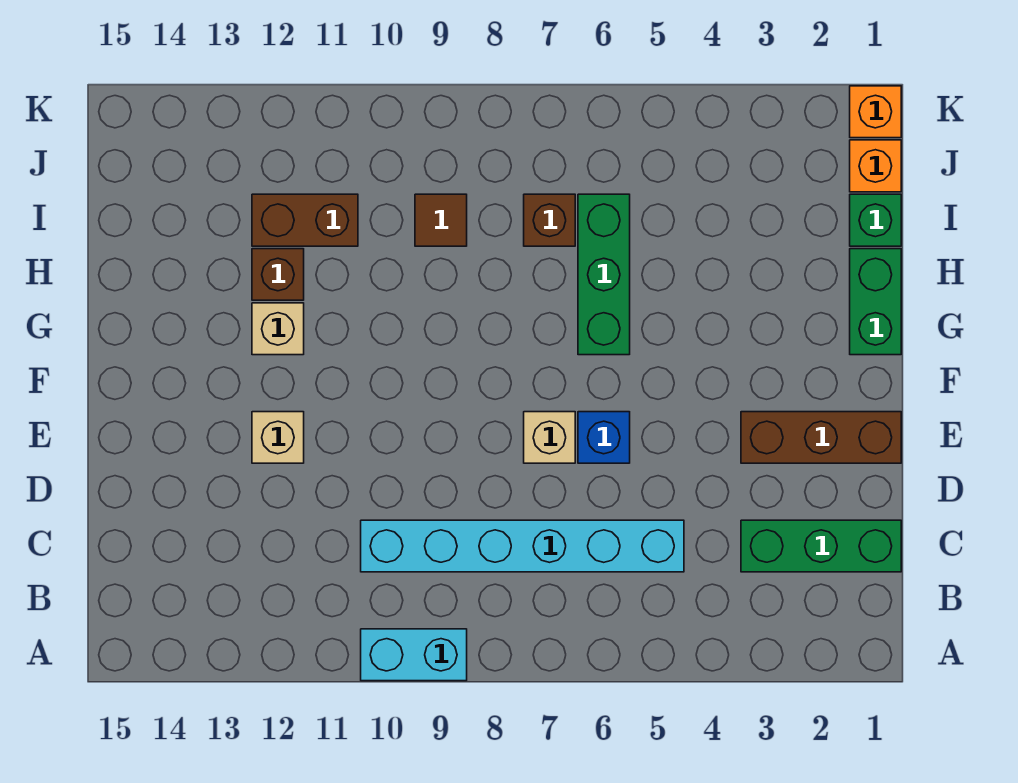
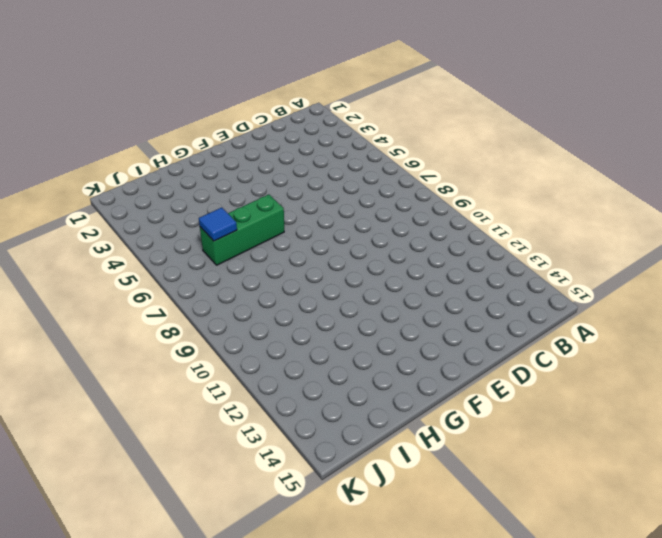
blue 1x1 tile [199,208,237,241] -> none
none -> cyan 1x2 brick [361,629,467,681]
none -> green 1x3 brick [741,520,901,572]
none -> cyan 1x6 brick [361,520,684,572]

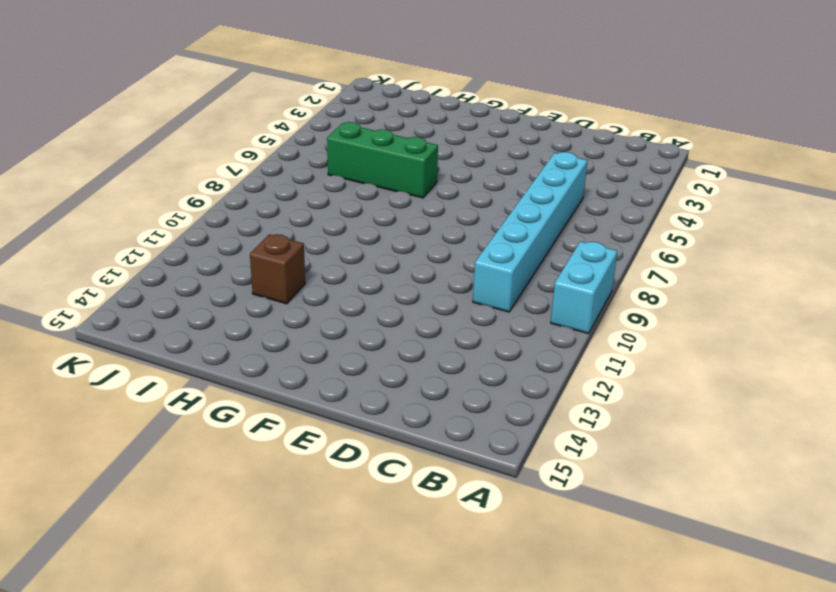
none -> green 1x3 brick [741,520,901,572]
none -> brown 1x3 brick [741,412,901,463]
none -> blue 1x1 brick [578,412,630,463]

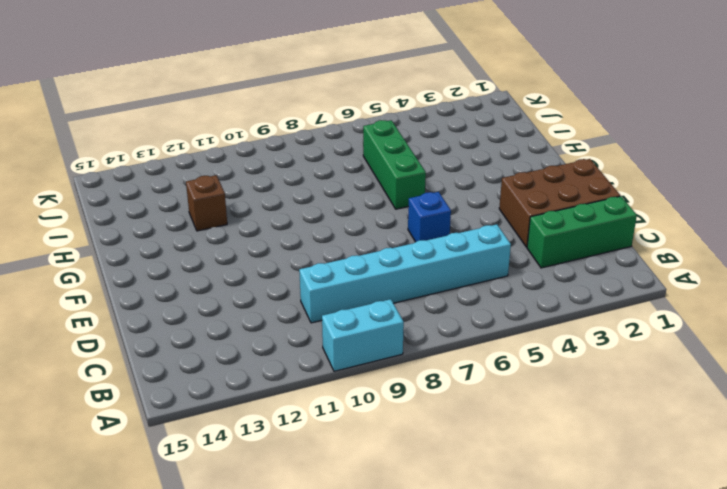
brown 2x3 brick [499,159,620,247] -> brown 1x3 brick [741,412,901,463]
none -> tan 1x1 brick [524,412,575,463]
none -> tan 1x1 brick [252,412,304,463]
none -> green 1x2 brick [850,249,901,355]

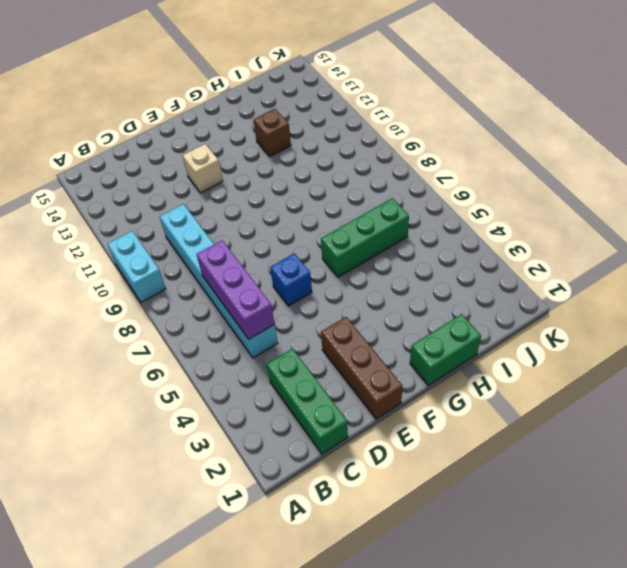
purple 1x3 brick [196,240,274,339] -> none
none -> tan 1x1 brick [524,412,575,463]
none -> tan 1x1 brick [252,303,304,355]
none -> green 1x1 brick [850,194,901,246]

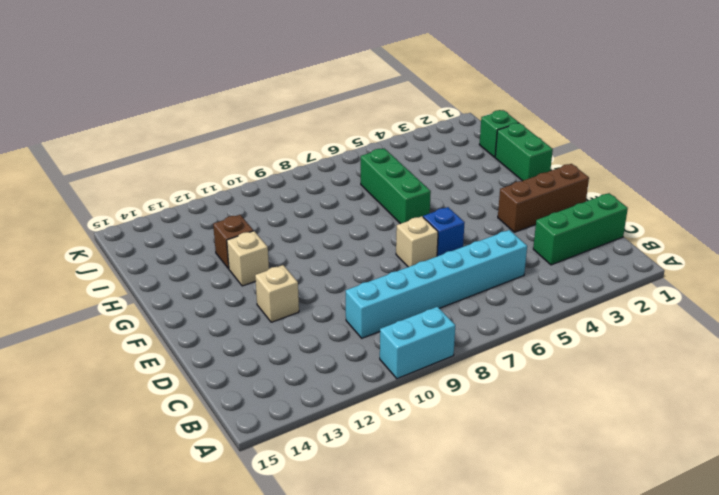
none -> brown 1x1 brick [524,194,575,246]
none -> brown 1x1 tile [415,194,467,246]
none -> brown 1x2 brick [252,194,358,246]

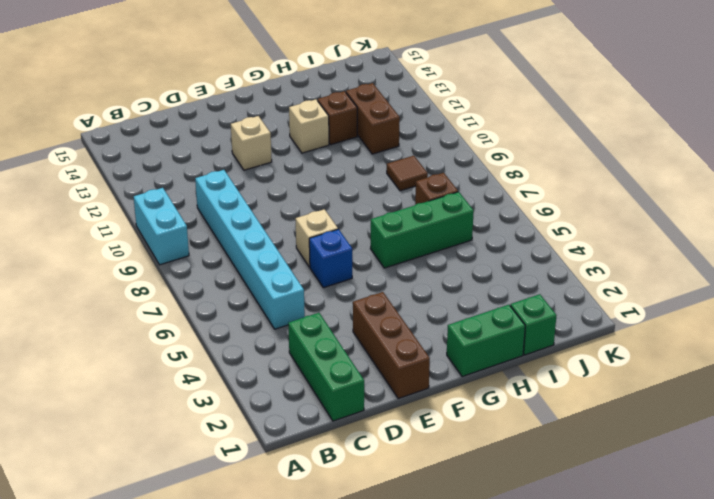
none -> orange 1x1 brick [850,140,901,192]
none -> orange 1x1 brick [850,86,901,138]

